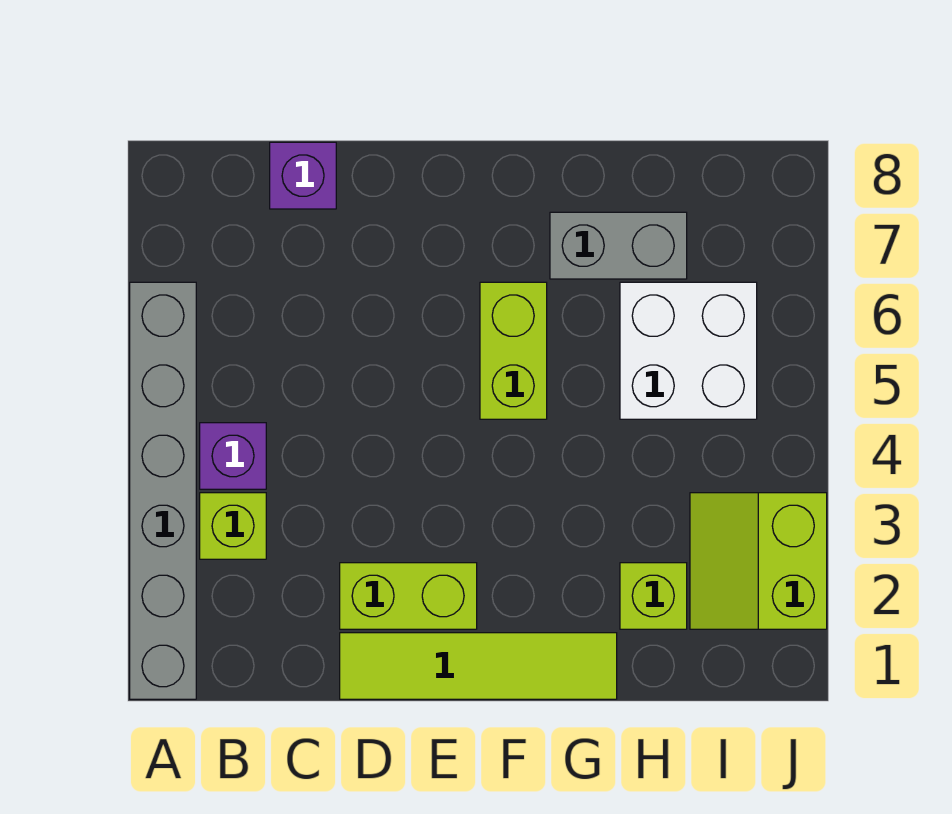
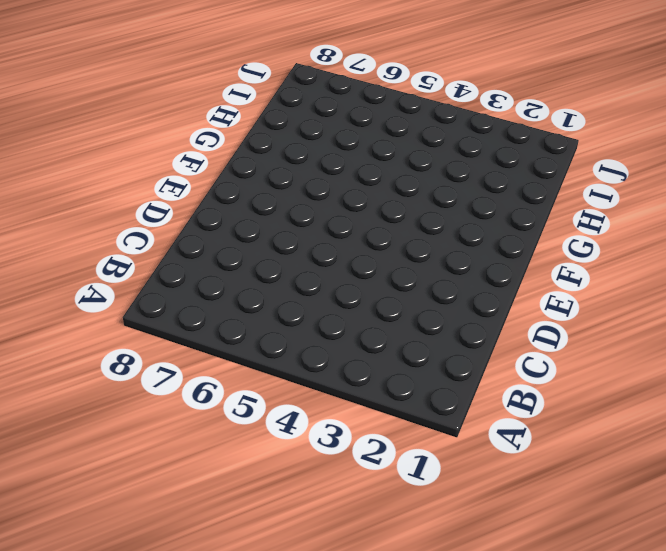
none -> grey 1x6 brick [130,282,196,699]
none -> lime 1x1 brick [200,493,266,559]

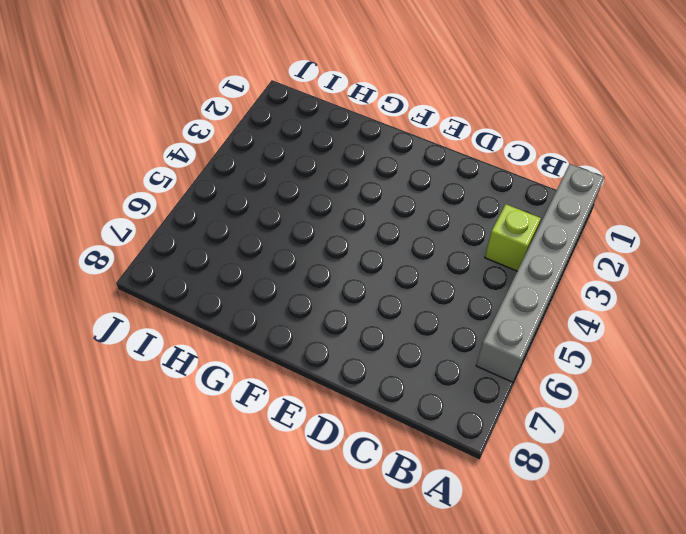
none -> purple 1x1 brick [200,423,266,489]
none -> purple 1x1 brick [270,142,336,209]

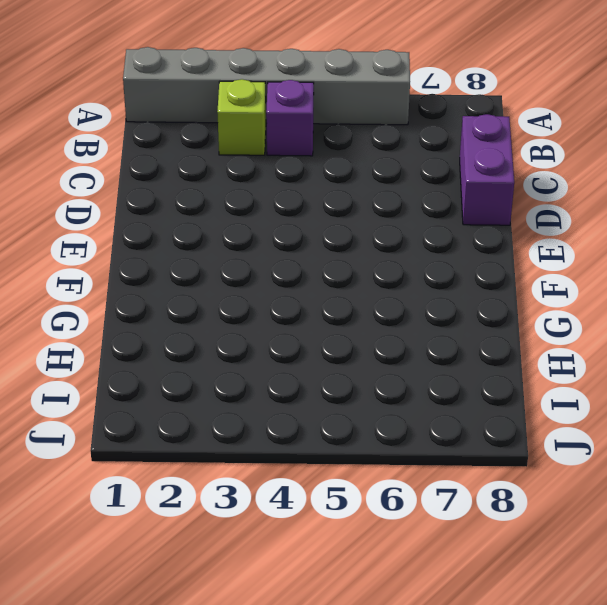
purple 1x2 brick [460,114,514,225] -> purple 1x1 brick [270,142,336,209]
none -> lime 1x4 tile [340,633,617,699]
none -> lime 1x2 brick [340,563,477,629]

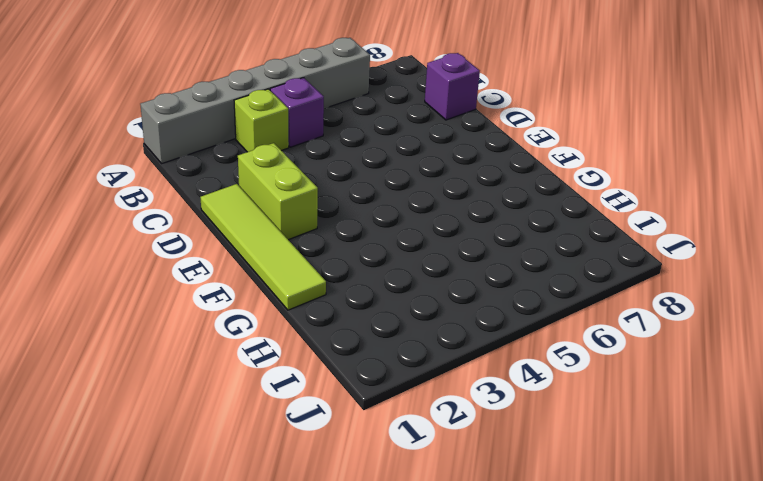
none -> lime 1x2 brick [480,282,547,419]
none -> grey 1x2 brick [550,212,687,279]

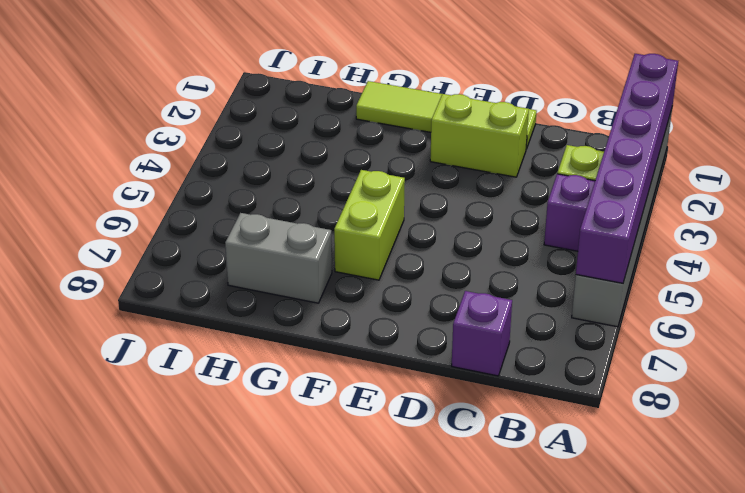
purple 1x6 brick [576,54,678,283] -> none
none -> lime 1x1 brick [620,563,687,629]
none -> white 2x2 brick [620,282,757,419]

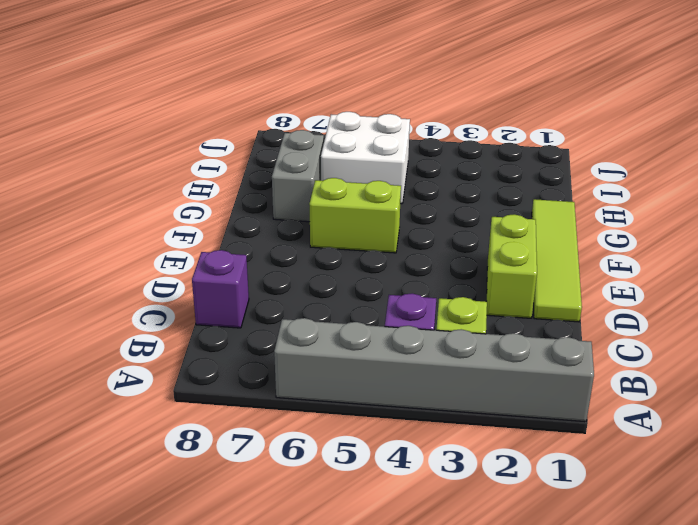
none -> lime 1x1 brick [620,563,687,629]
none -> lime 2x2 slope [690,493,827,629]

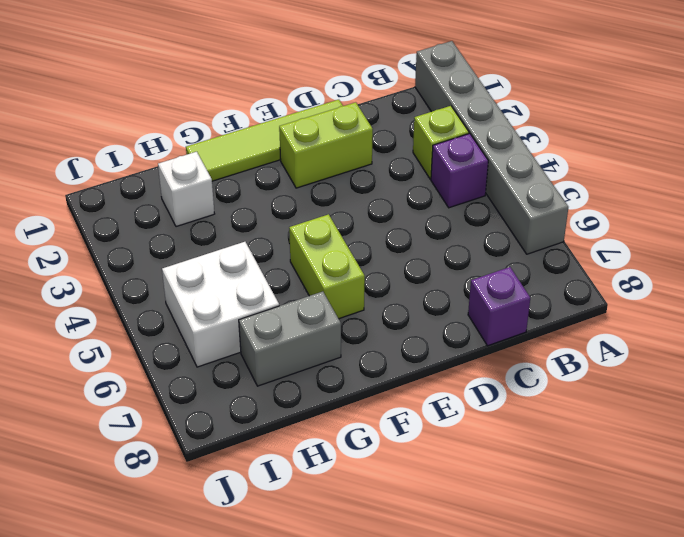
white 1x1 brick [158,152,214,227] -> lime 1x1 brick [620,563,687,629]
none -> lime 2x2 slope [690,493,827,629]

